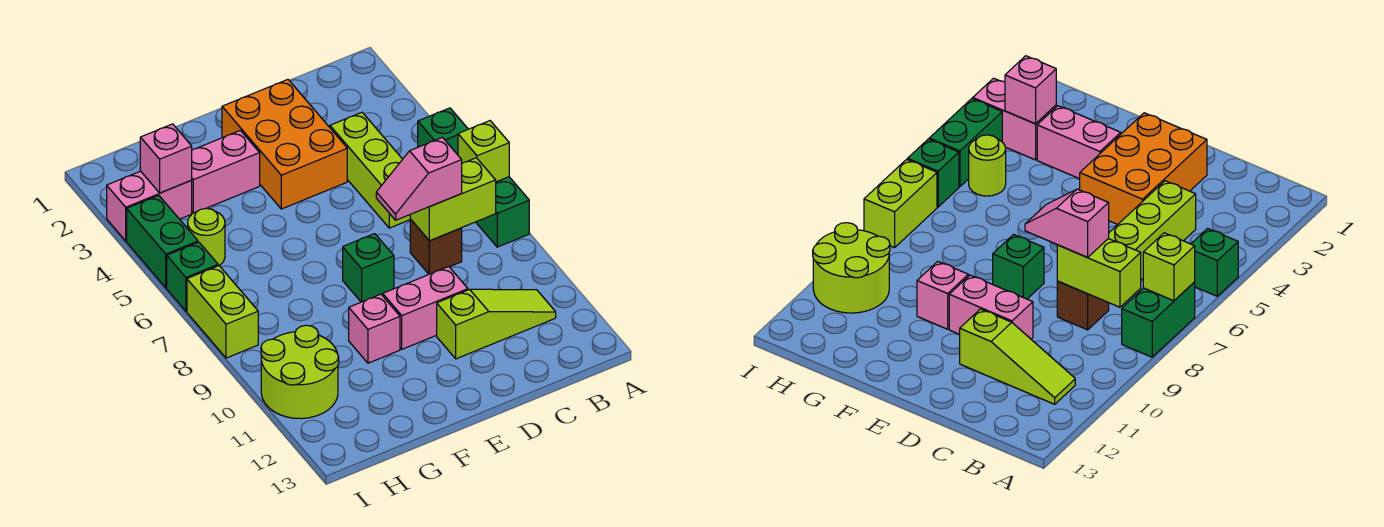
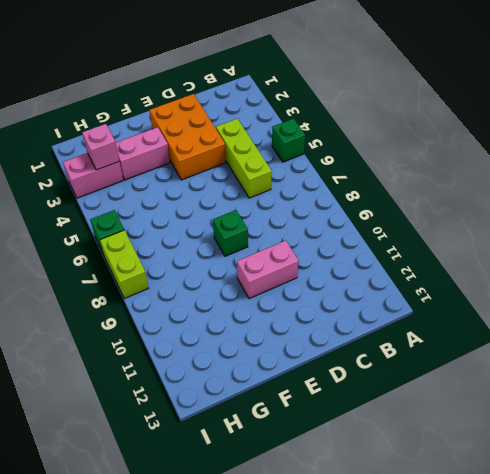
none -> green 1x2 brick [476,177,529,247]
none -> lime 1x3 slope [437,289,556,359]
none -> brown 1x1 brick [410,219,462,274]

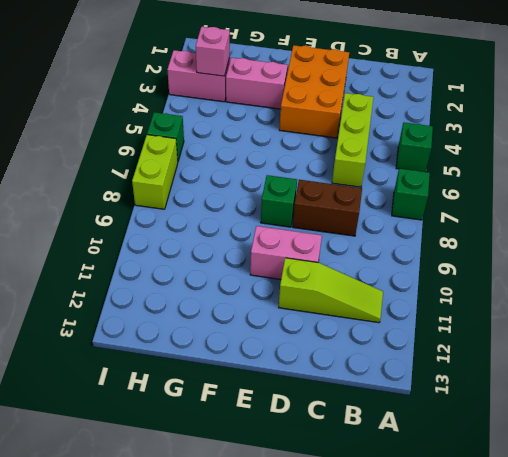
green 1x1 brick [392,168,430,220] -> green 1x2 brick [476,177,529,247]
brown 1x2 brick [293,180,362,236] -> brown 1x1 brick [410,219,462,274]
none -> pink 1x1 brick [349,294,400,363]
none -> lime 1x1 round brick [188,208,225,266]
none -> lime 2x2 round brick [261,325,339,419]

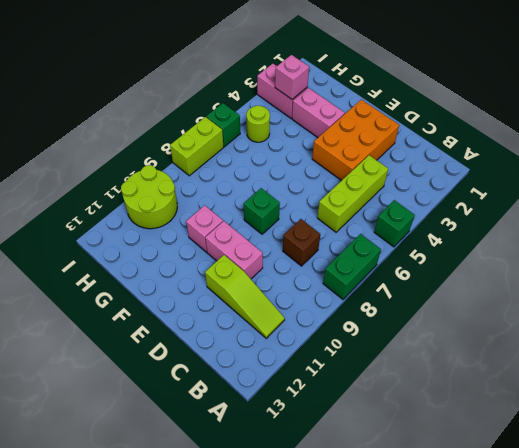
none -> green 1x2 brick [127,195,198,288]
none -> lime 1x1 brick [458,121,509,182]
none -> lime 1x2 brick [410,158,496,241]

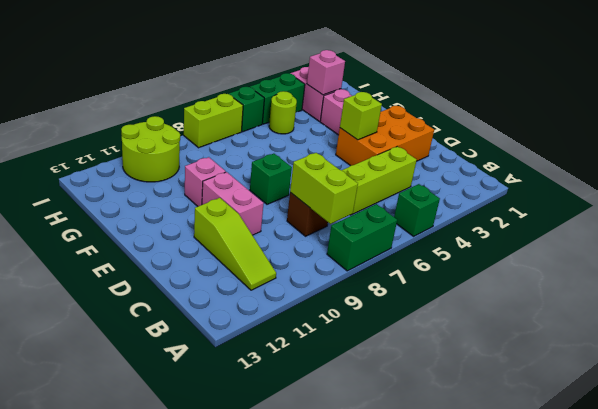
lime 1x1 brick [340,92,382,140] -> lime 1x1 brick moved to [458,121,509,182]
none -> pink 1x2 slope [376,137,462,220]

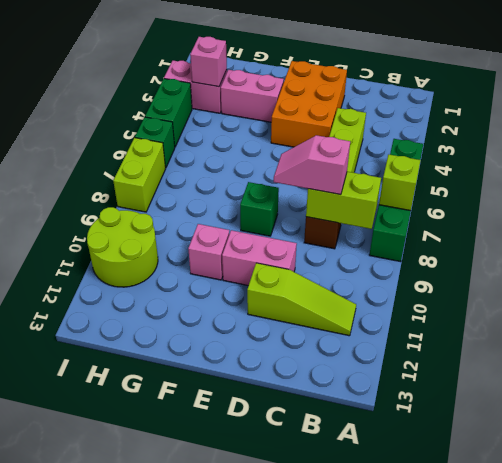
none -> lime 1x1 round brick [188,208,225,266]

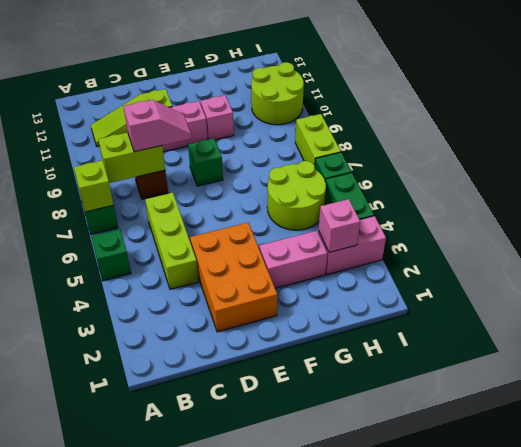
lime 2x2 round brick [267,161,326,230] -> lime 1x1 round brick [188,208,225,266]

